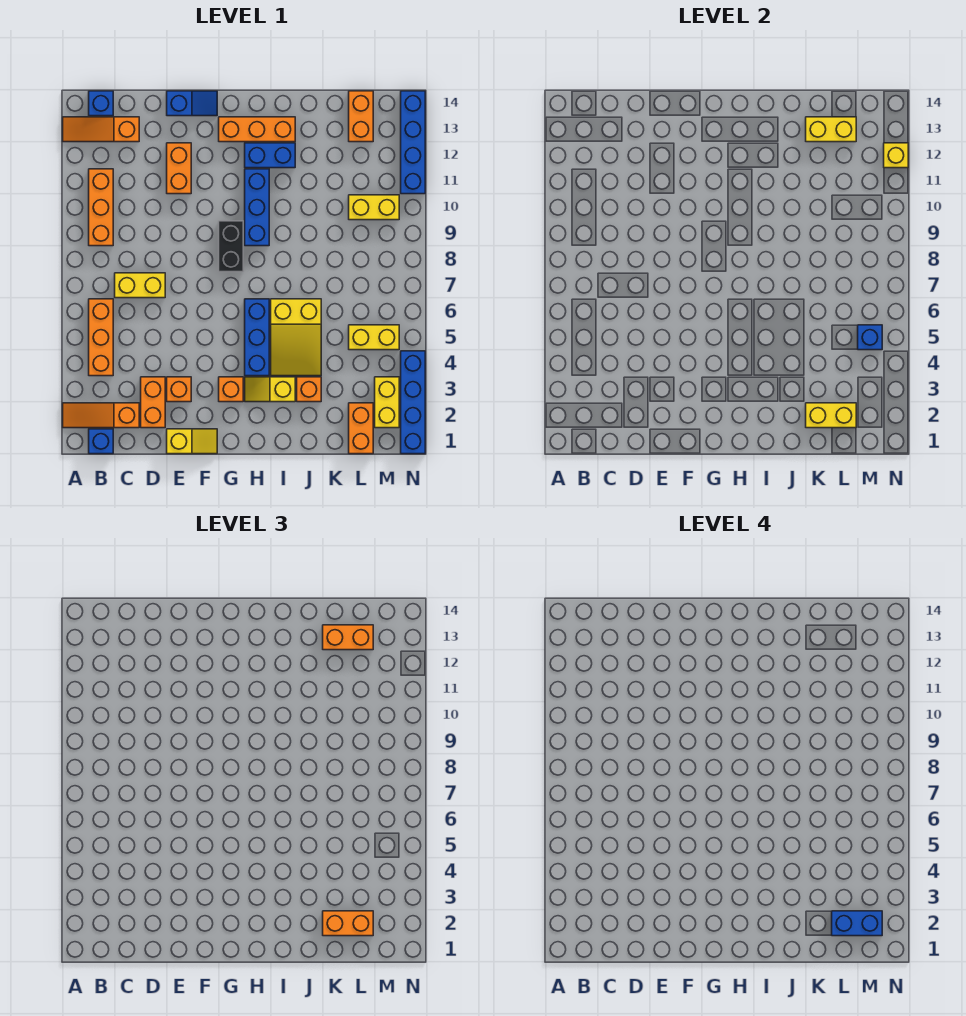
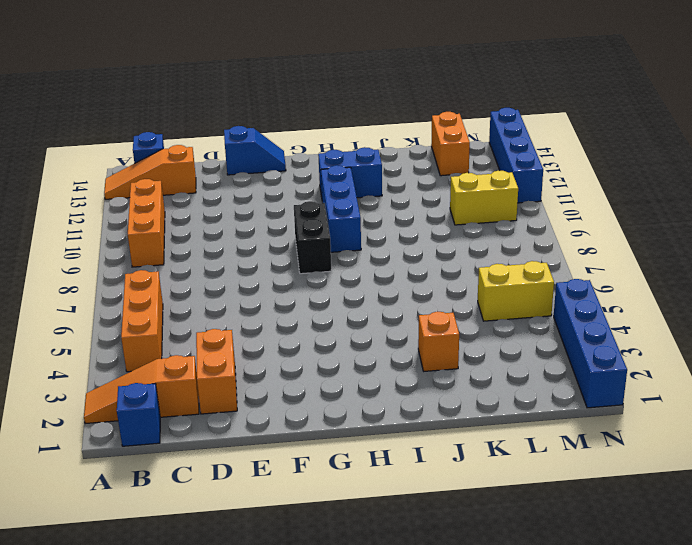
none -> yellow 1x2 brick [115,273,165,298]
none -> yellow 1x2 slope [167,429,217,454]
none -> orange 1x1 brick [167,377,191,402]
none -> orange 1x2 brick [167,143,191,194]

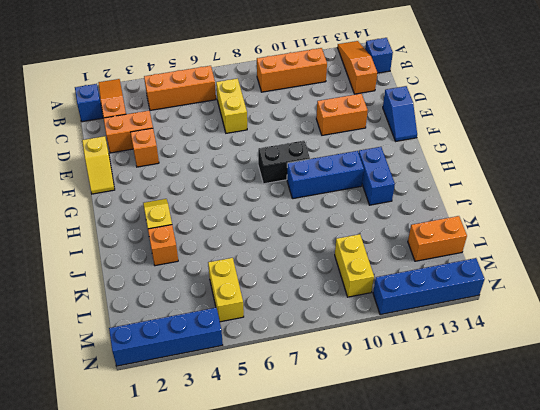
none -> orange 1x1 brick [219,377,243,402]
none -> orange 1x3 brick [219,117,295,142]
none -> blue 1x3 brick [245,299,269,376]
none -> yellow 2x3 slope [271,299,321,376]

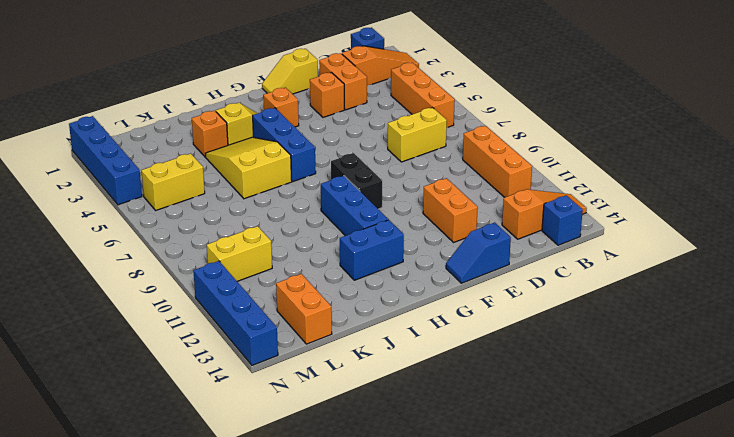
none -> orange 1x3 brick [219,117,295,142]
none -> orange 1x2 brick [349,403,373,454]
none -> yellow 1x2 brick [375,377,399,428]
none -> yellow 1x2 brick [806,403,856,428]

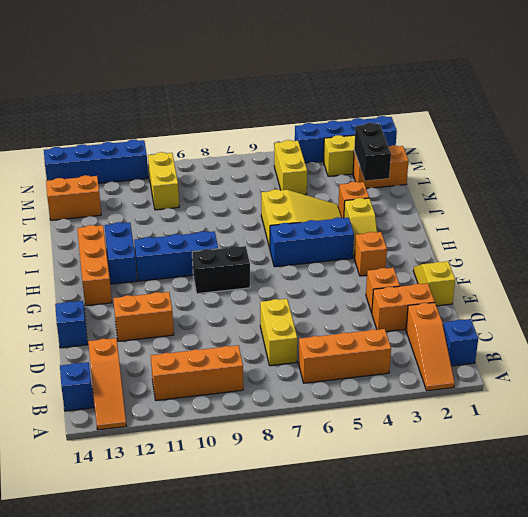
black 1x2 brick [354,123,391,181] -> yellow 1x2 brick [806,403,856,428]
none -> yellow 1x2 brick [806,117,856,142]
none -> blue 1x1 brick [858,325,882,350]
none -> yellow 1x1 brick [884,143,908,168]
none -> orange 1x2 brick [323,911,373,936]

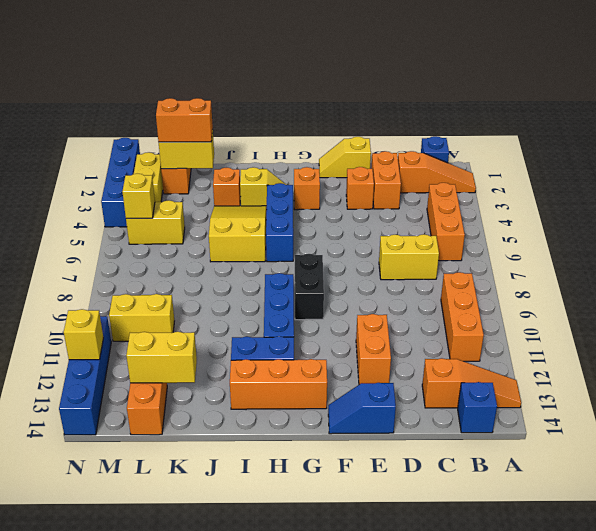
yellow 1x1 brick [122,174,155,218] -> blue 1x1 brick [858,325,882,350]
none -> orange 1x2 brick [323,625,373,650]
none -> blue 1x2 brick [832,911,882,936]

